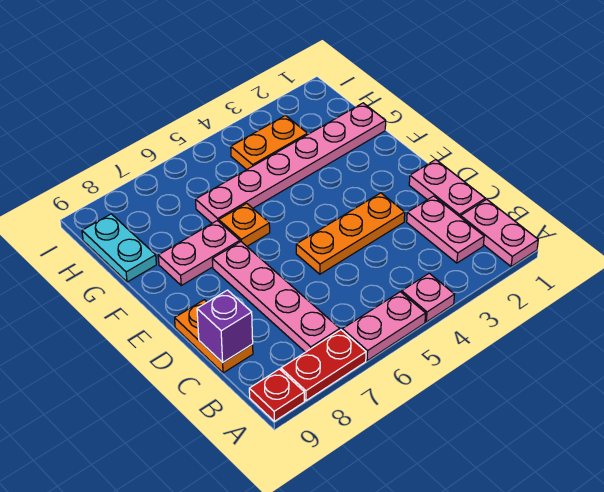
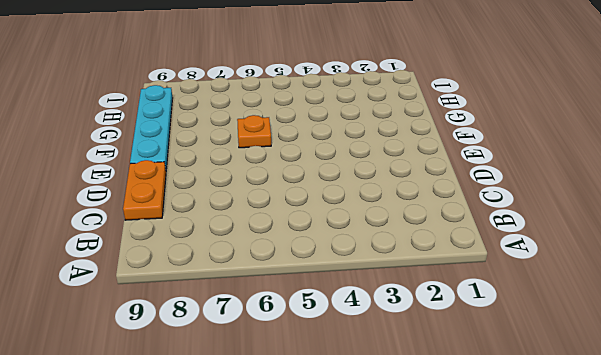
cyan 1x4 plate [130,85,172,169] -> cyan 1x2 plate [82,214,156,282]
none -> pink 1x2 plate [461,199,538,267]
none -> pink 1x1 plate [402,273,455,322]
none -> pink 1x2 plate [342,292,426,361]

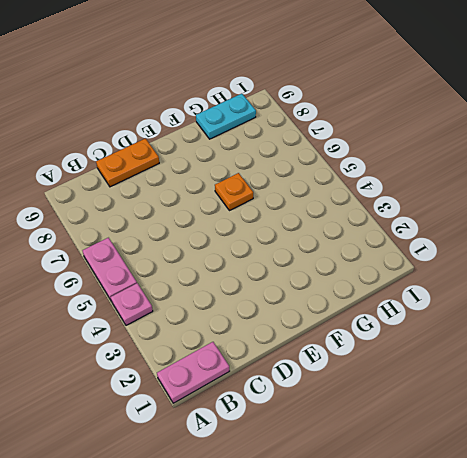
none -> red 1x2 plate [281,330,366,401]
none -> red 1x1 plate [249,369,304,421]
none -> pink 1x2 plate [407,196,484,263]

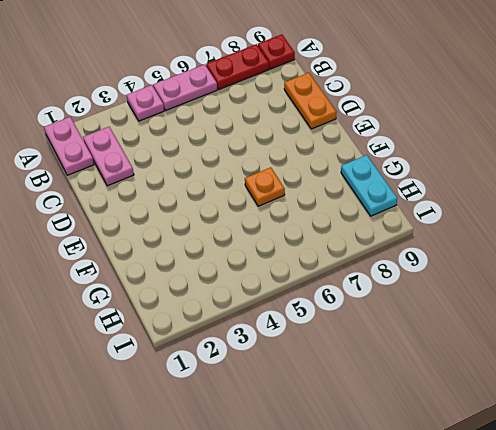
none -> pink 1x4 plate [212,242,340,352]
none -> pink 1x2 plate [409,160,485,217]
none -> orange 1x3 plate [296,193,405,274]

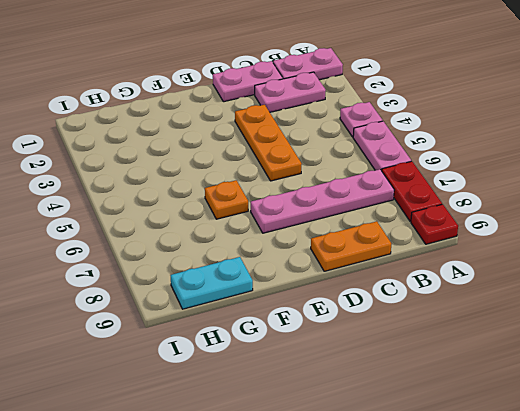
none -> pink 1x2 plate [158,221,240,285]
none -> pink 1x6 plate [196,103,386,223]
none -> orange 1x2 plate [231,116,308,170]

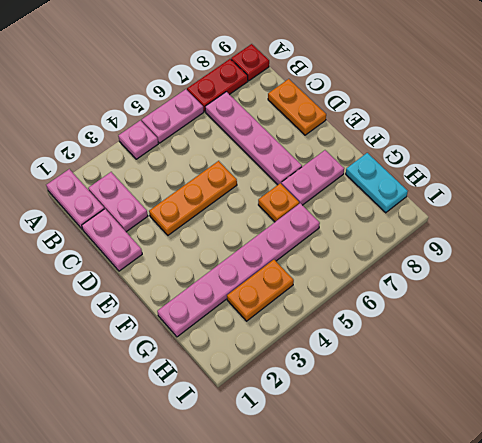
none -> purple 1x1 brick [197,290,253,363]

